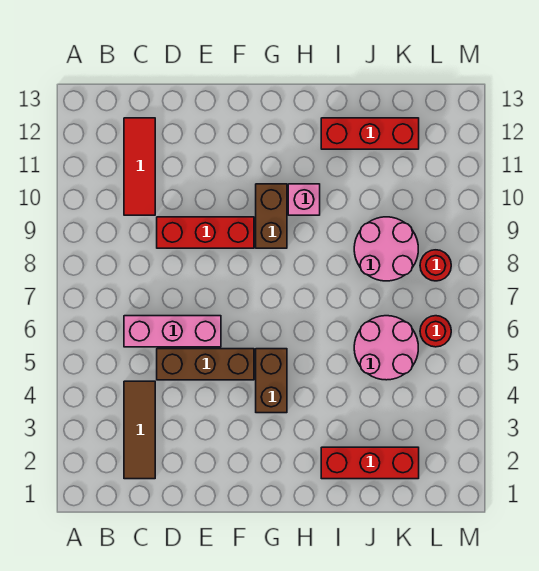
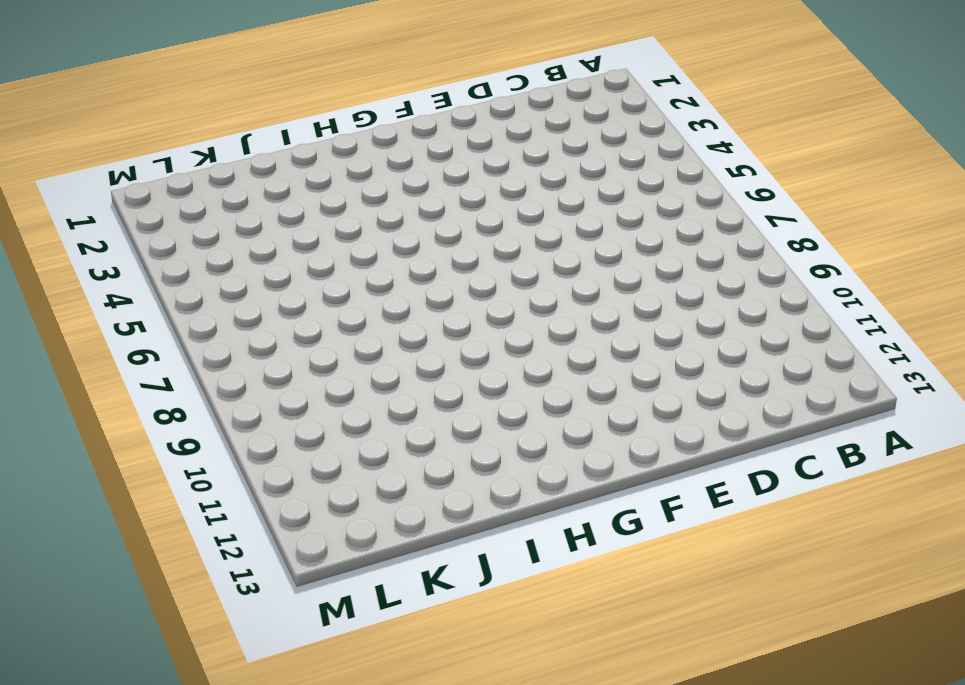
none -> brown 1x3 tile [124,381,155,479]
none -> pink 1x3 brick [124,316,221,347]
none -> red 1x3 tile [124,118,155,215]

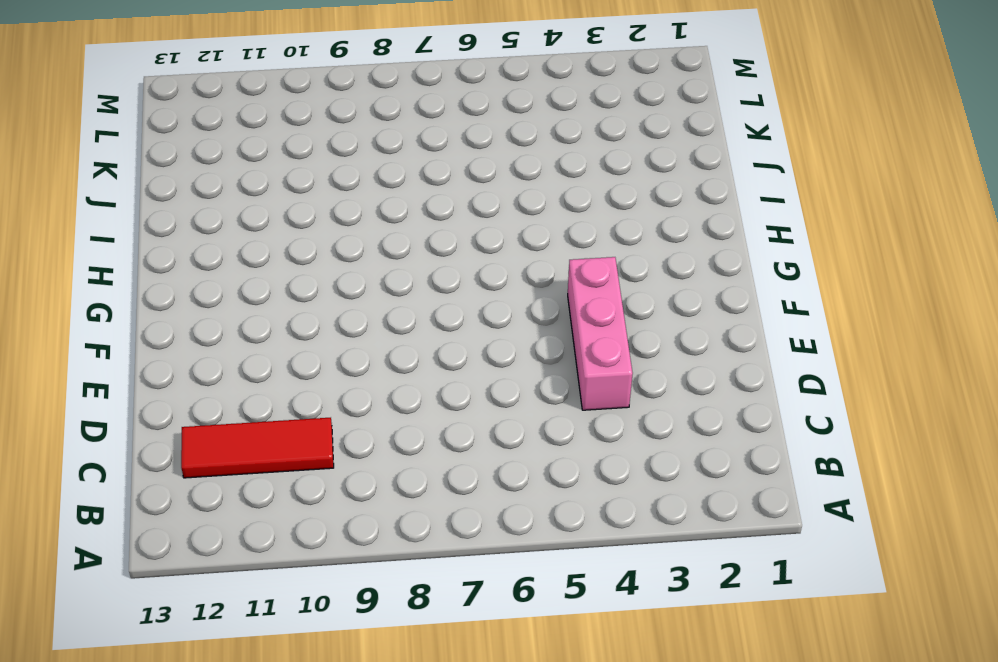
pink 1x3 brick [568,257,633,410] -> pink 1x3 brick moved to [124,316,221,347]
none -> brown 1x3 tile [124,381,155,479]
none -> brown 1x3 brick [157,349,254,380]
none -> red 1x3 brick [157,217,254,248]

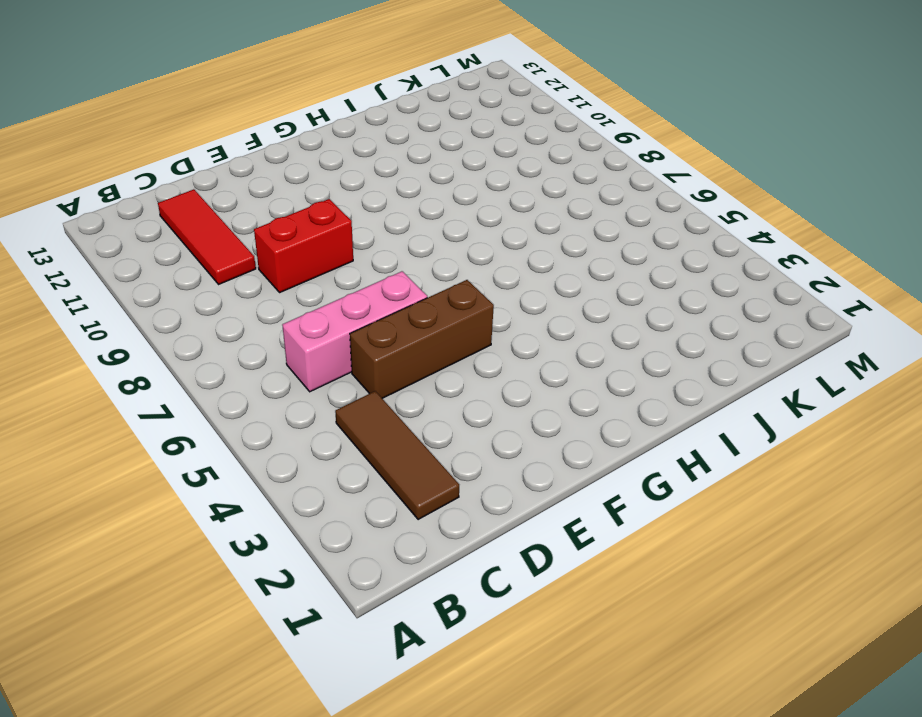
red 1x2 brick [254,199,353,293] -> red 1x3 brick [157,217,254,248]
none -> brown 1x2 brick [256,349,287,413]
none -> brown 1x2 brick [256,184,287,248]
none -> pink 1x1 brick [288,184,320,215]

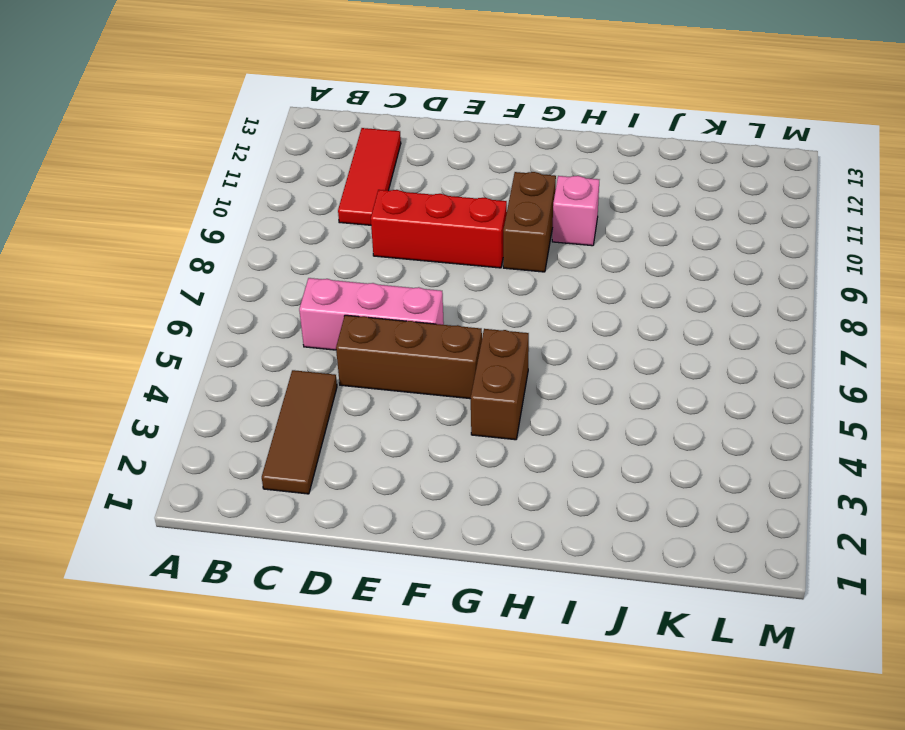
none -> red 1x3 brick [321,447,419,479]
none -> red 1x3 brick [321,118,419,149]
none -> pink 2x2 round brick [354,316,418,380]

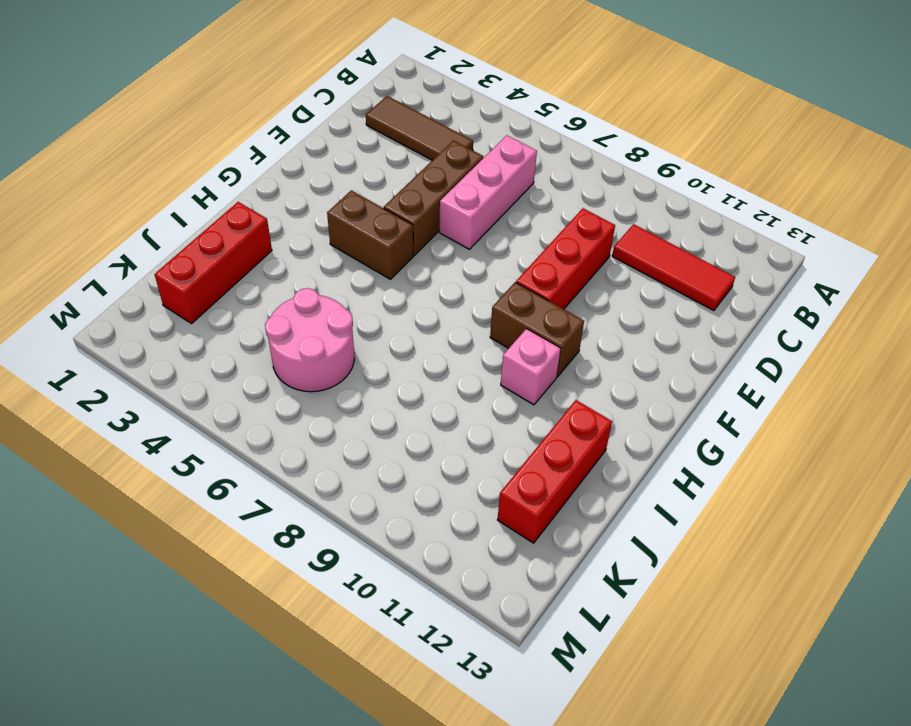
none -> pink 2x2 round brick [354,217,418,281]
none -> red 1x1 round brick [420,316,451,347]
none -> red 1x1 round brick [420,250,451,281]

